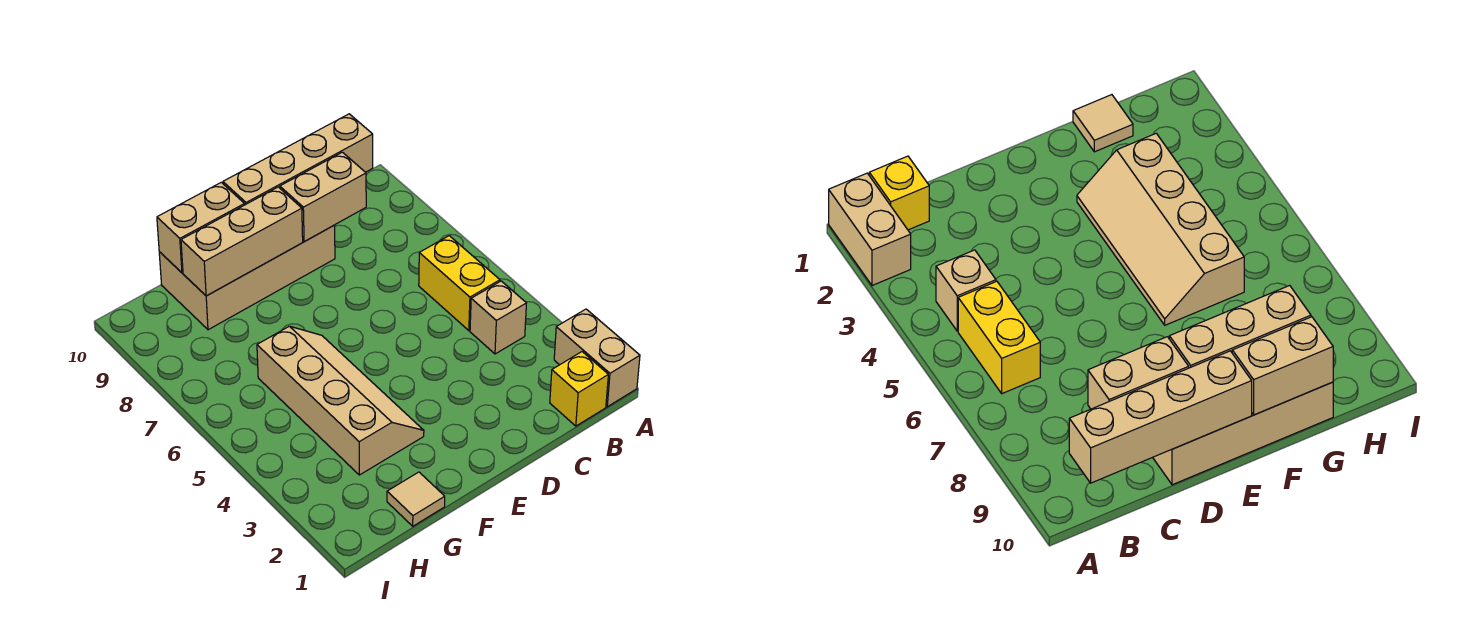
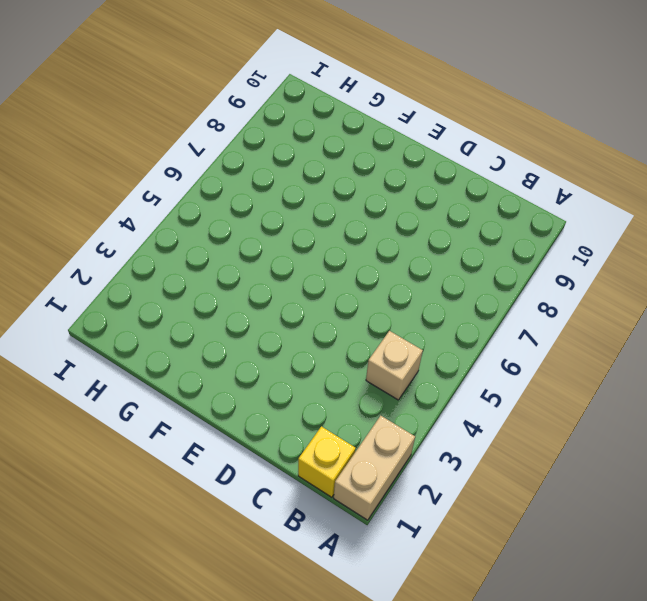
none -> yellow 1x2 brick [419,236,500,331]
none -> tan 2x4 brick [159,225,335,330]

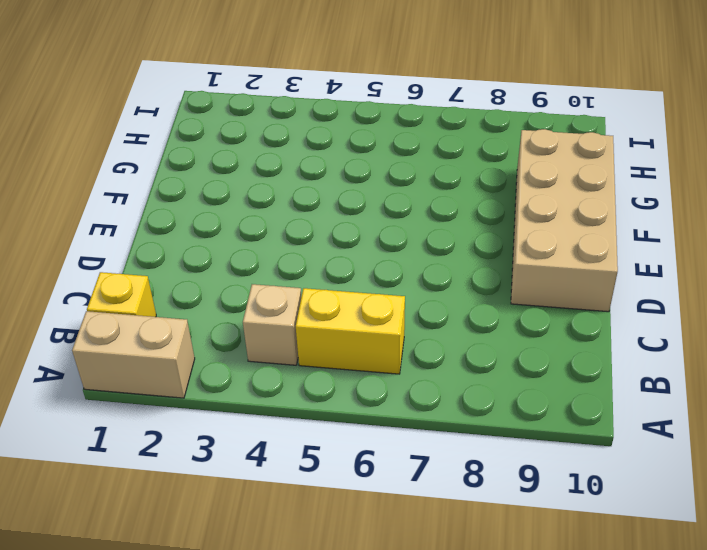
none -> tan 2x4 slope [257,326,424,475]
none -> tan 1x1 tile [387,472,445,526]

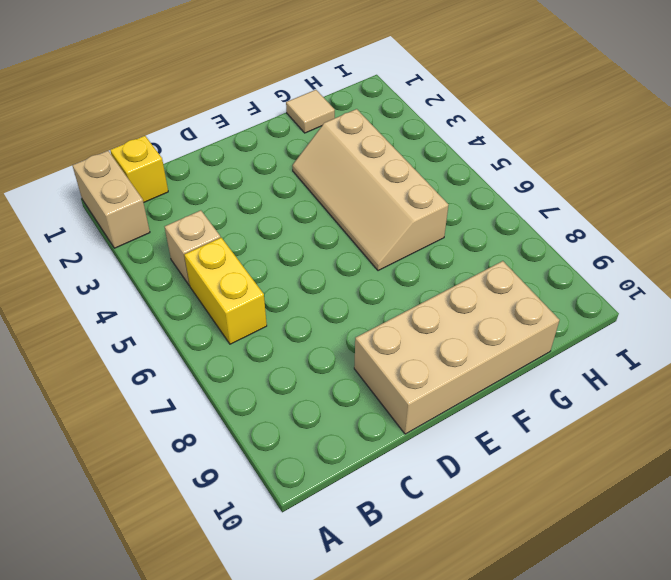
none -> tan 1x4 brick [223,114,373,205]
none -> tan 1x2 brick [280,152,366,242]

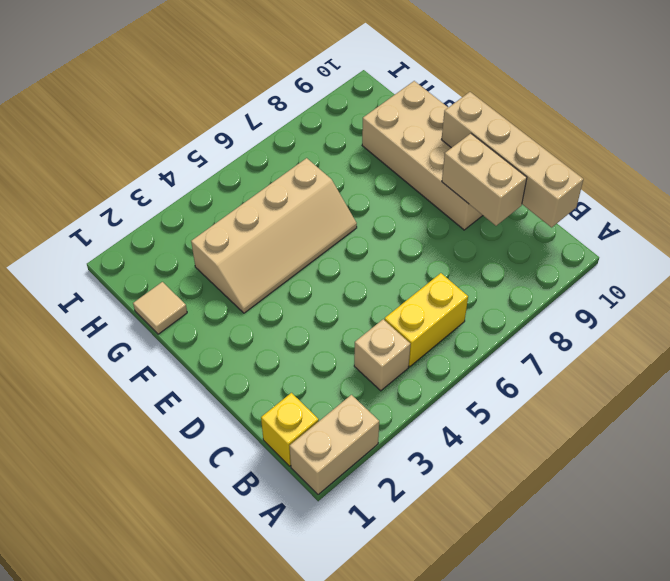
none -> tan 1x3 brick [181,187,303,296]
none -> tan 1x2 brick [157,182,245,273]

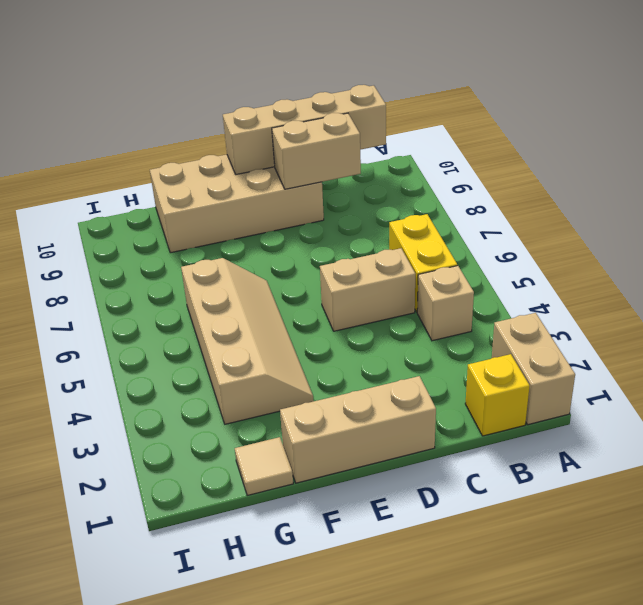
tan 1x2 brick [320,248,415,331] -> tan 1x2 brick moved to [157,182,245,273]
tan 1x3 brick [280,376,436,483] -> tan 1x3 brick moved to [181,187,303,296]

